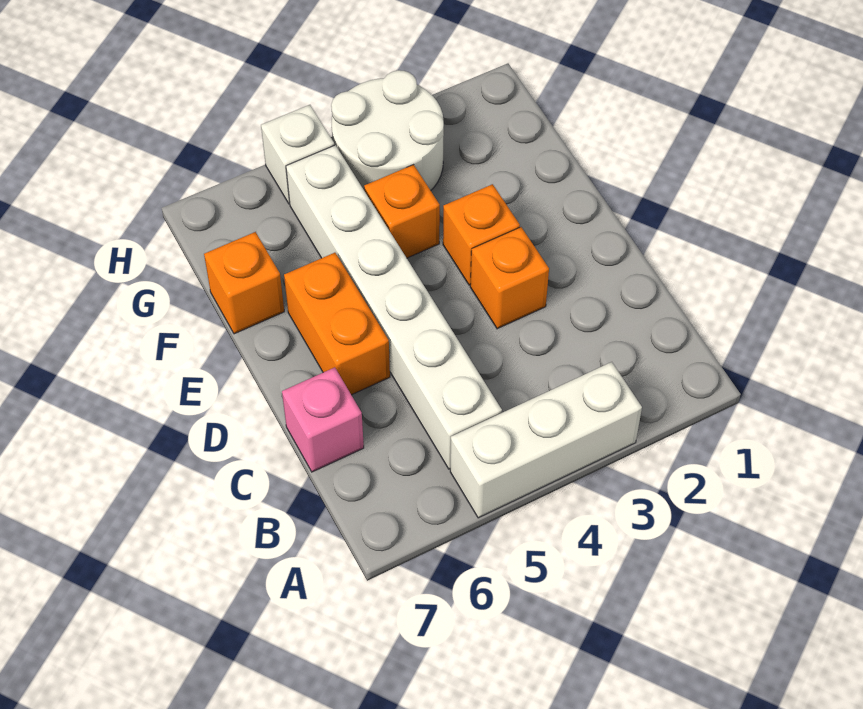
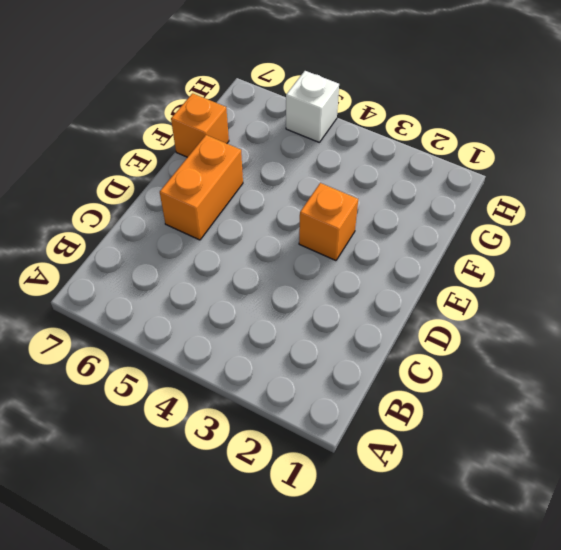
none -> white 1x3 brick [450,362,642,518]
none -> white 1x6 brick [286,145,502,469]

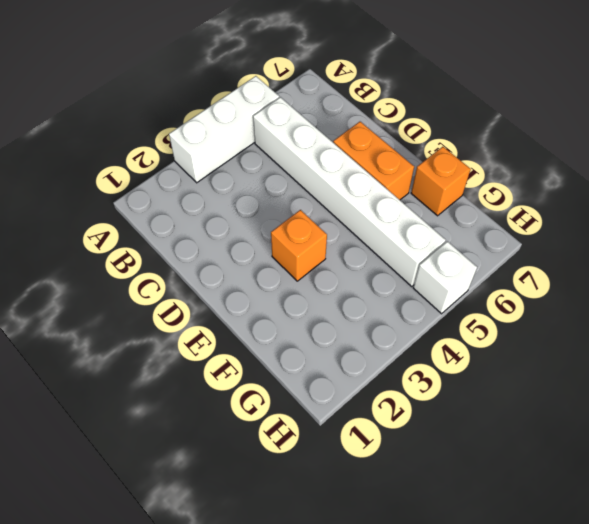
none -> pink 1x1 brick [282,367,364,472]
none -> orange 1x1 brick [470,227,549,329]

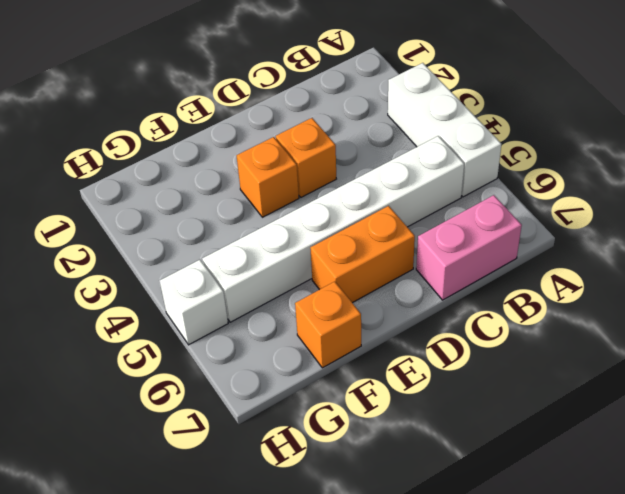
pink 1x2 brick [416,195,522,300] -> pink 1x1 brick [282,367,364,472]
none -> orange 1x1 brick [364,165,440,258]
none -> white 2x2 round brick [331,70,444,190]

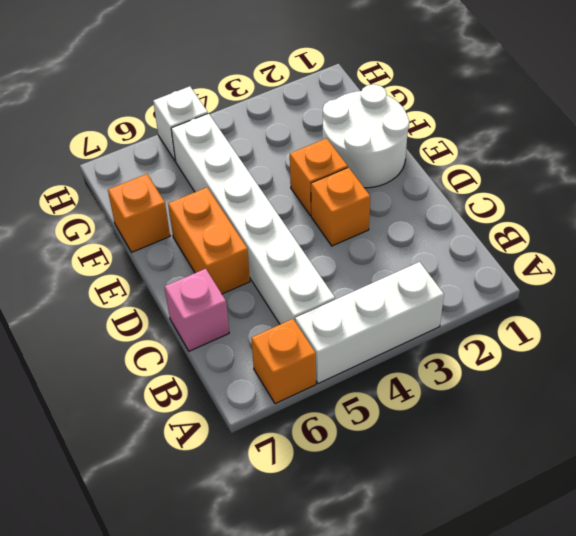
orange 1x1 brick [251,319,316,404] -> orange 1x1 brick moved to [364,165,440,258]
white 2x2 round brick [323,84,409,188] -> white 2x2 round brick moved to [331,70,444,190]

